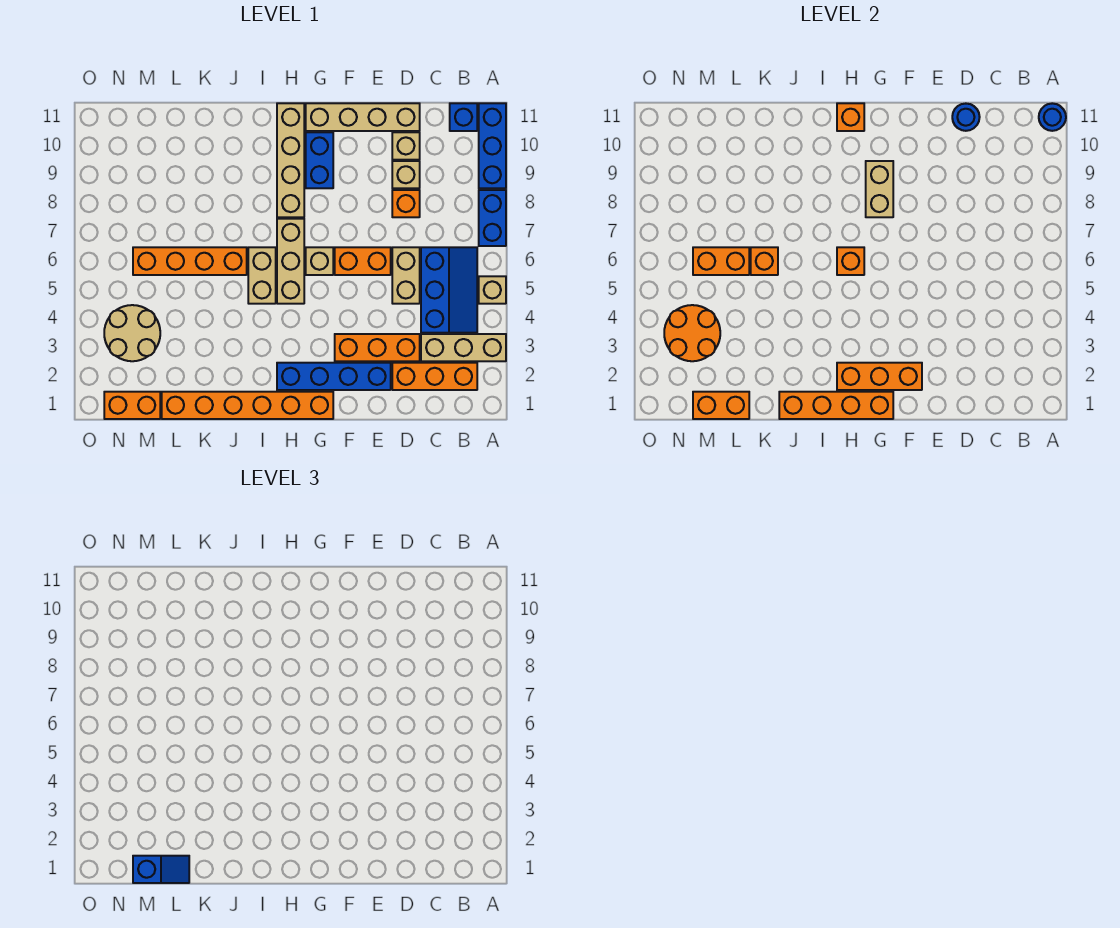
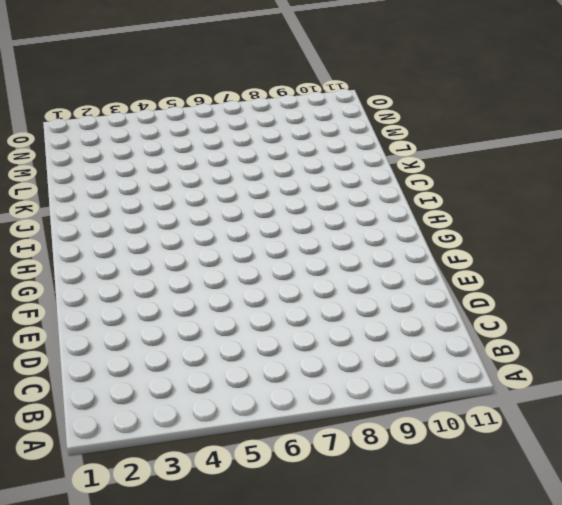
none -> tan 1x3 brick [421,334,506,361]
none -> tan 1x1 brick [479,276,506,304]
none -> blue 1x2 brick [479,190,506,246]
none -> blue 1x3 brick [479,103,506,188]

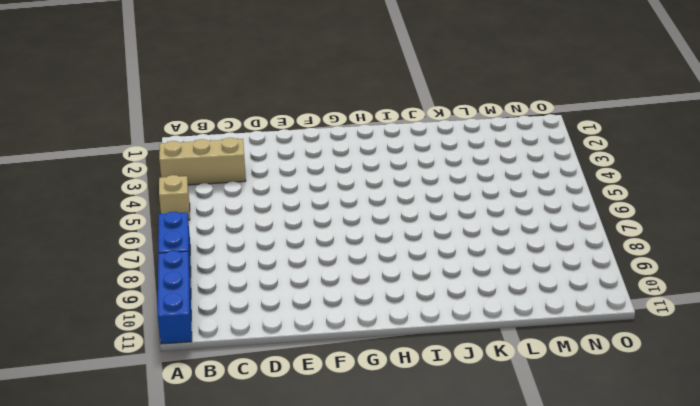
none -> orange 1x3 brick [392,363,477,390]
none -> blue 2x3 slope [421,247,477,333]
none -> blue 1x1 brick [450,103,477,131]
none -> orange 1x3 brick [335,334,420,361]

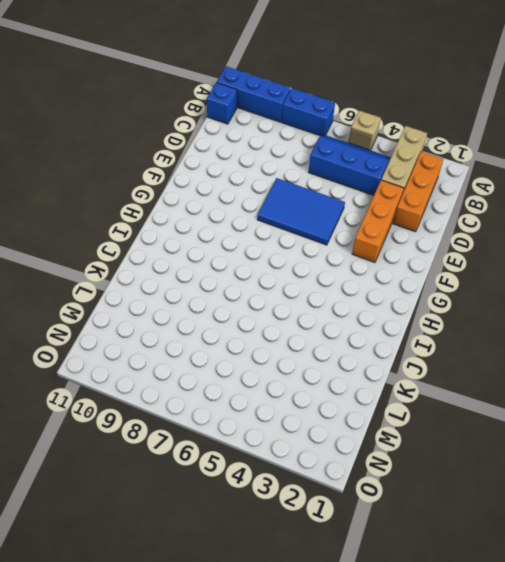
blue 2x3 tile [257,178,345,245] -> orange 1x2 brick [335,247,391,275]
none -> tan 1x2 brick [392,247,420,304]
none -> orange 1x1 brick [392,190,420,217]
none -> tan 1x1 brick [392,161,420,188]
none -> tan 1x1 brick [392,132,420,160]

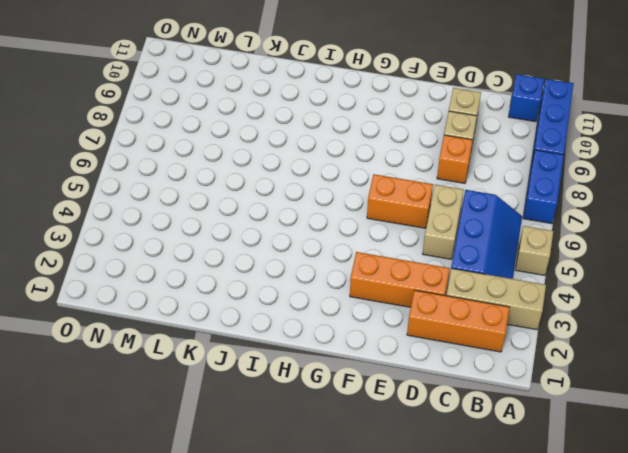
none -> tan 1x4 brick [306,103,420,131]
none -> blue 1x4 brick [277,363,391,390]
none -> orange 1x6 brick [162,392,333,419]
none -> tan 1x1 brick [306,247,333,275]

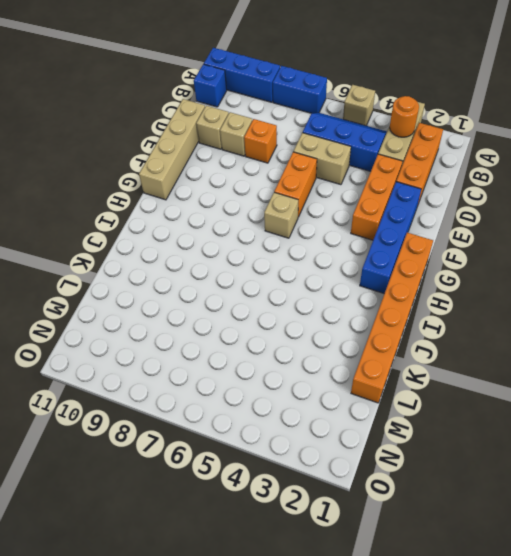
orange 1x1 round brick [390,96,419,137] -> none
none -> blue 1x2 brick [306,132,333,188]
none -> tan 1x3 brick [277,219,304,304]
none -> tan 1x4 brick [277,103,304,217]
none -> tan 1x2 brick [248,247,276,304]

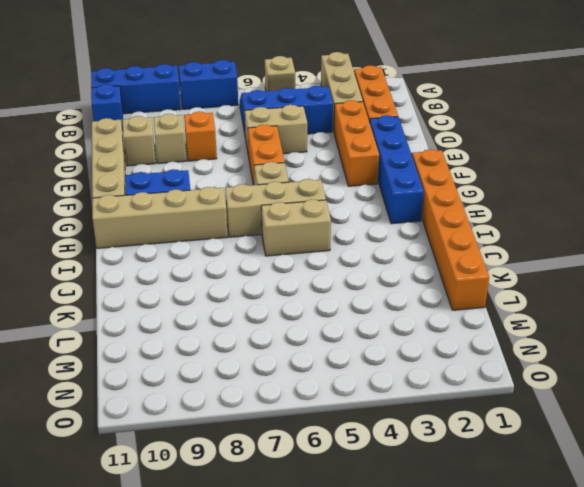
none -> orange 1x4 brick [133,247,247,275]
none -> orange 1x2 brick [104,392,160,419]
none -> tan 2x2 round brick [104,305,160,361]
none -> blue 1x1 round brick [1039,103,1066,131]

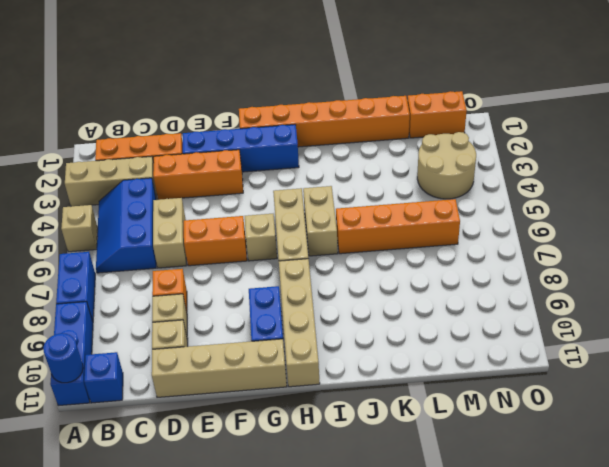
none -> blue 1x1 round brick [952,104,980,131]
none -> orange 1x3 brick [837,363,922,390]
none -> orange 1x4 brick [779,392,893,419]
none -> tan 1x2 brick [866,161,893,217]

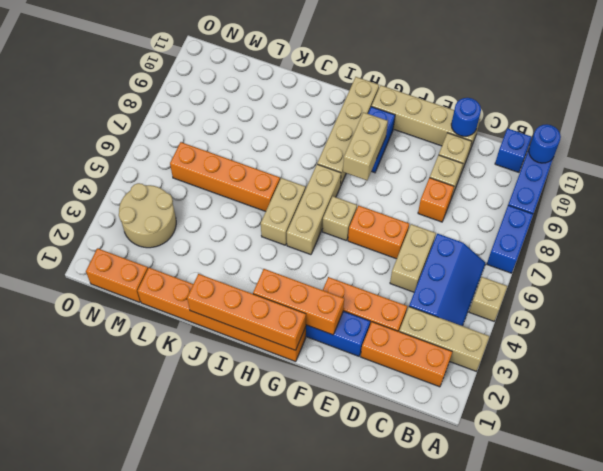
none -> orange 1x1 brick [837,247,864,275]
none -> orange 1x1 brick [837,103,864,131]
none -> orange 1x1 brick [751,247,778,275]
none -> orange 1x2 brick [693,392,749,419]

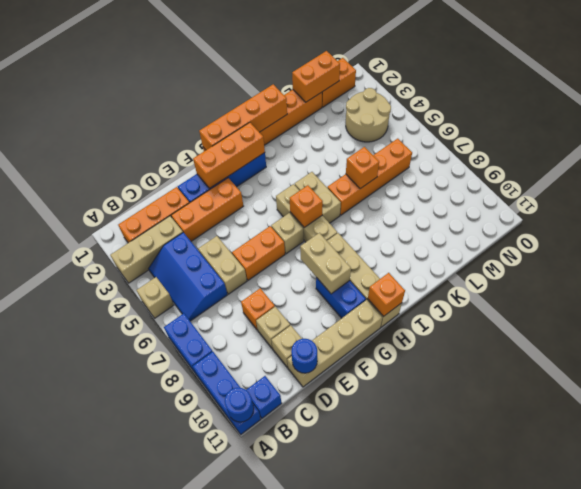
none -> orange 1x2 brick [693,247,749,275]
none -> orange 2x2 round brick [664,305,720,361]
none -> blue 1x2 slope [133,856,189,883]

